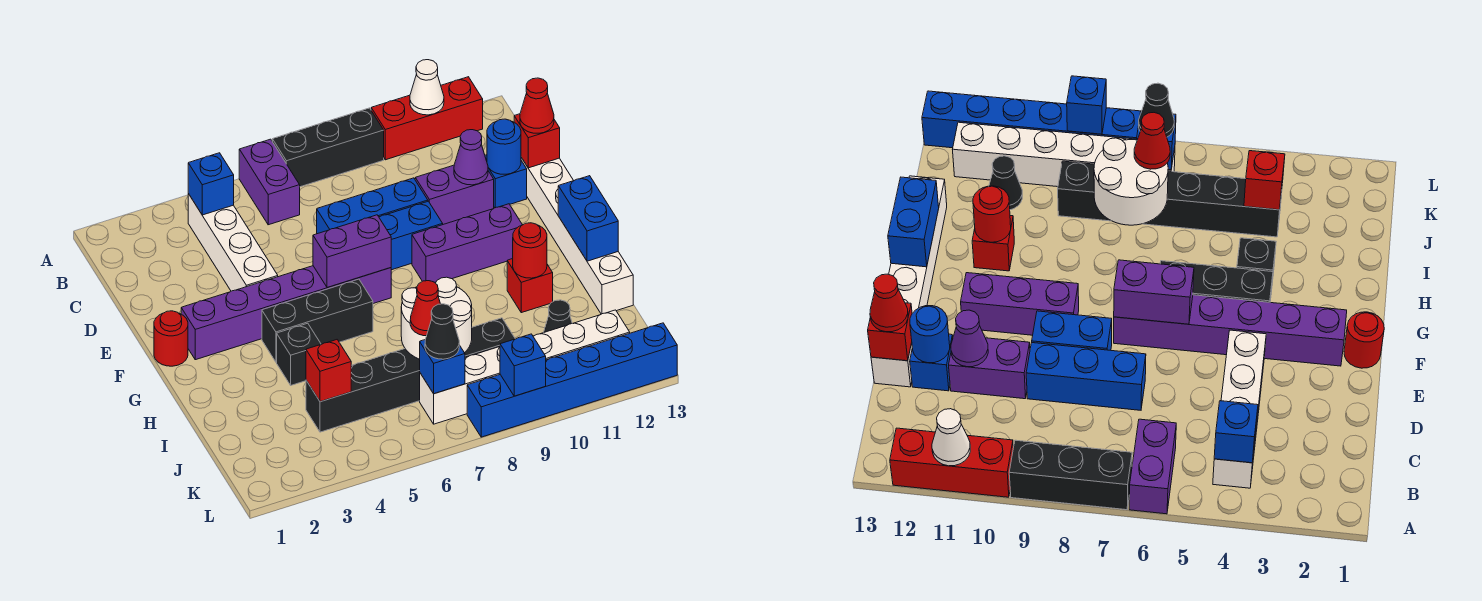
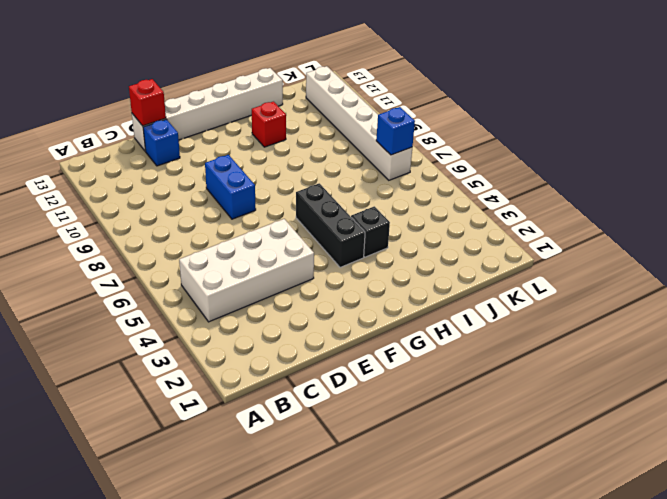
white 2x4 brick [179,219,314,322] -> white 1x4 brick [188,194,278,291]
none -> purple 1x2 brick [239,139,300,225]
none -> black 1x3 brick [272,108,384,187]
none -> red 1x3 brick [371,77,483,160]
none -> blue 1x3 brick [317,178,428,234]

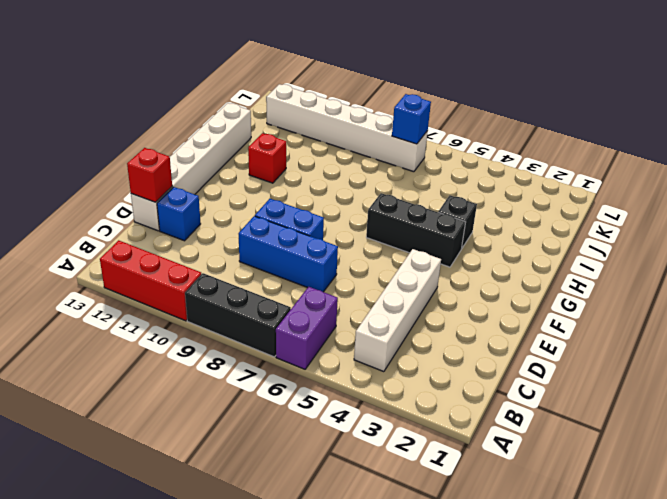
none -> purple 1x2 brick [415,165,494,224]
none -> red 1x1 round brick [154,311,188,366]
none -> purple 1x6 brick [181,266,391,360]
none -> purple 1x3 brick [412,204,522,282]

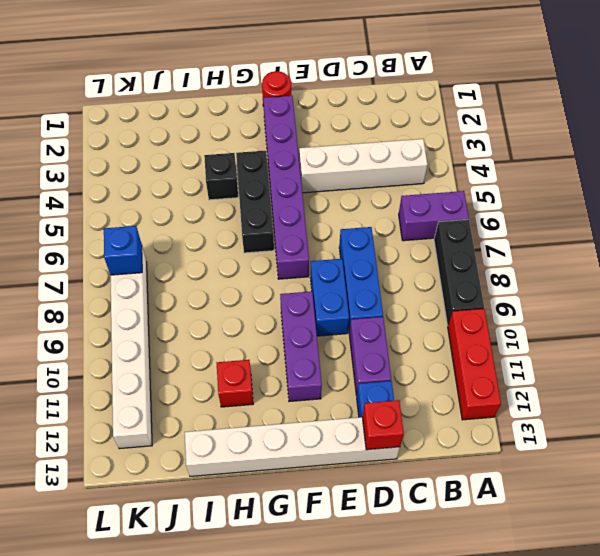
none -> black 1x6 brick [306,318,515,432]
none -> black 1x1 cone [543,300,572,333]
none -> blue 1x6 brick [467,323,677,437]
none -> white 1x1 cone [410,60,444,115]

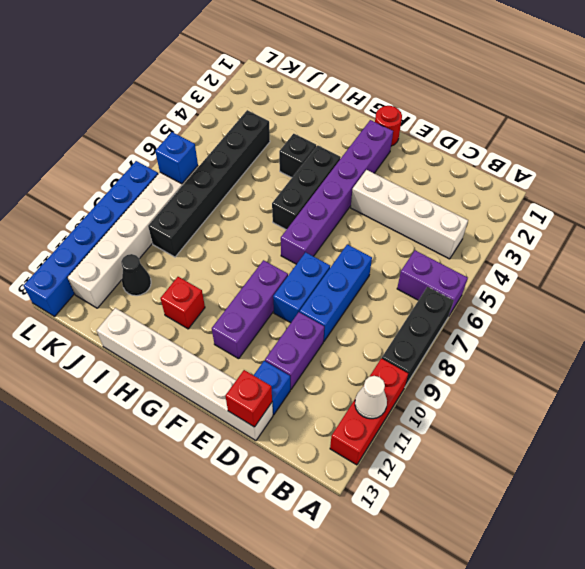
none -> blue 1x1 brick [188,153,234,215]
none -> purple 1x1 cone [454,130,488,185]
none -> blue 1x1 round brick [487,119,521,174]
none -> purple 1x2 brick [313,215,391,288]

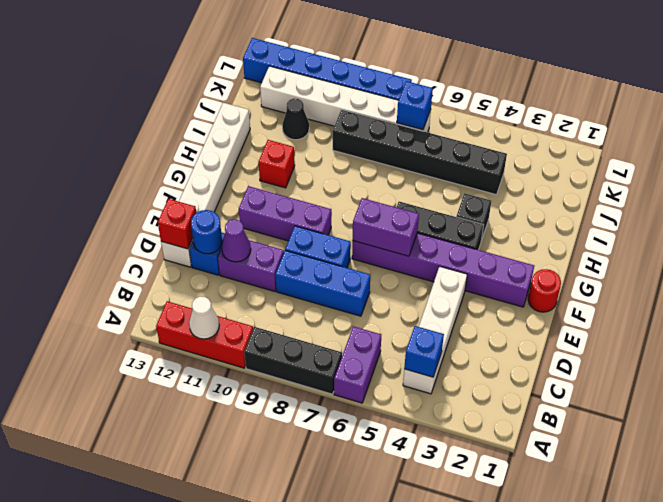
none -> blue 1x2 brick [558,176,618,261]
none -> red 1x1 round brick [513,223,547,278]
none -> white 2x2 round brick [401,277,472,359]
none -> red 1x1 brick [306,340,351,402]

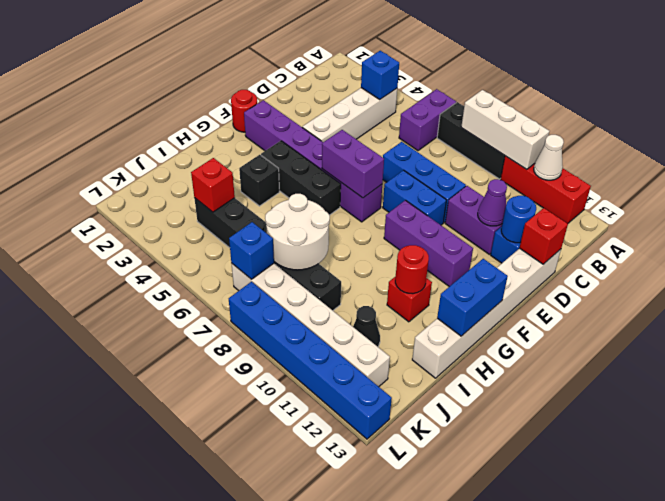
white 1x3 brick [461,90,550,169] -> none
none -> blue 1x1 brick [500,334,546,396]
none -> red 1x1 cone [520,78,554,133]
none -> red 1x1 cone [410,281,440,336]
none -> black 1x1 cone [425,304,459,359]

